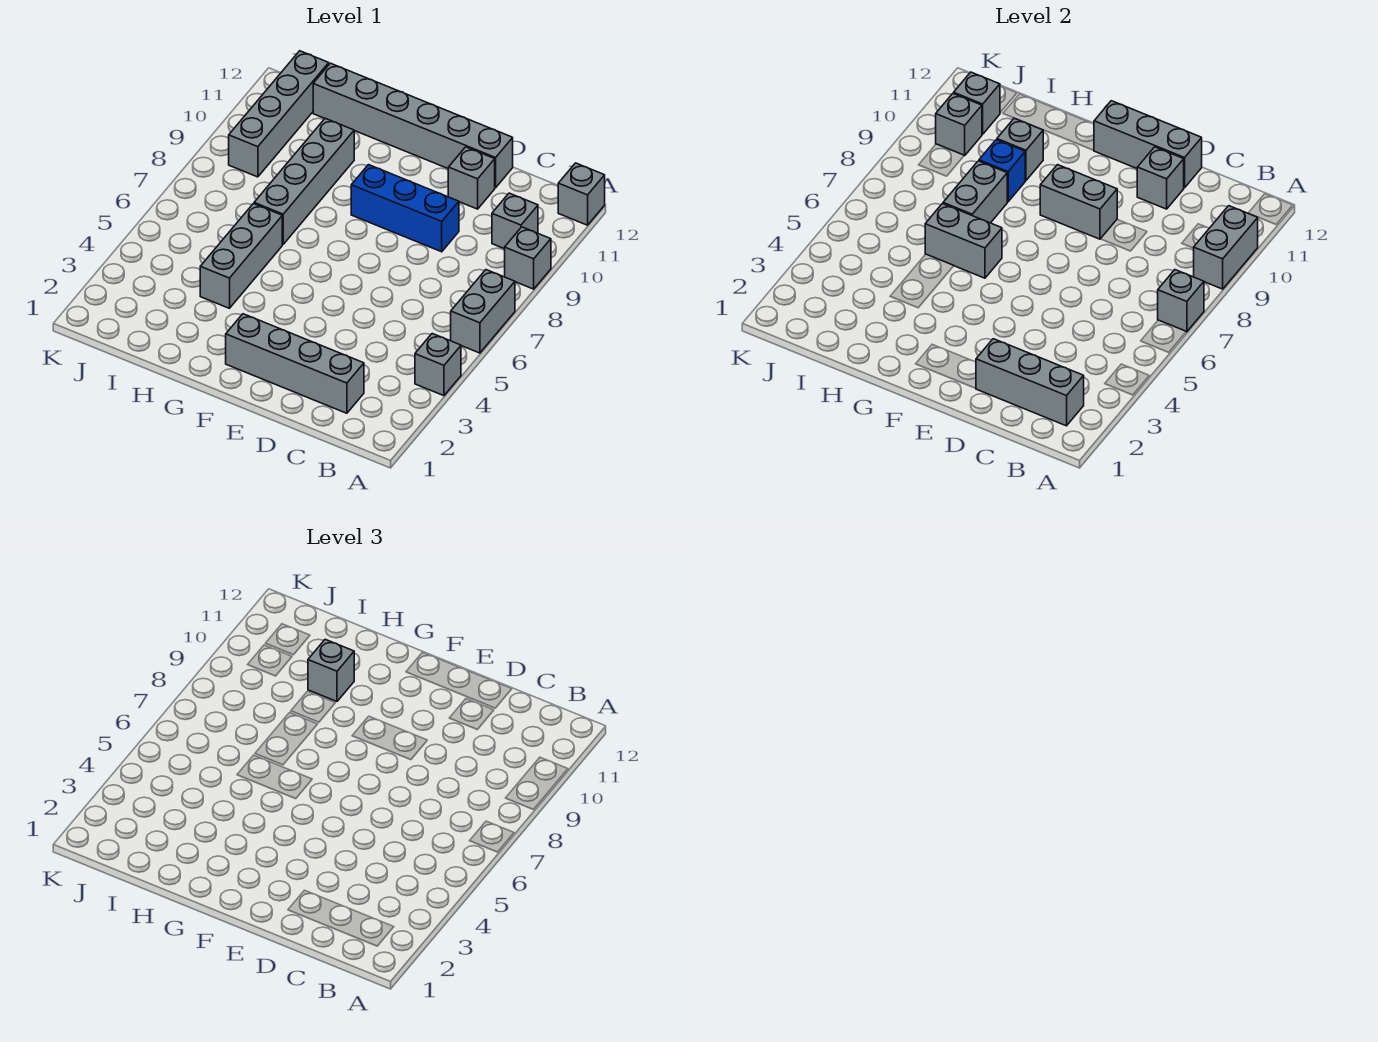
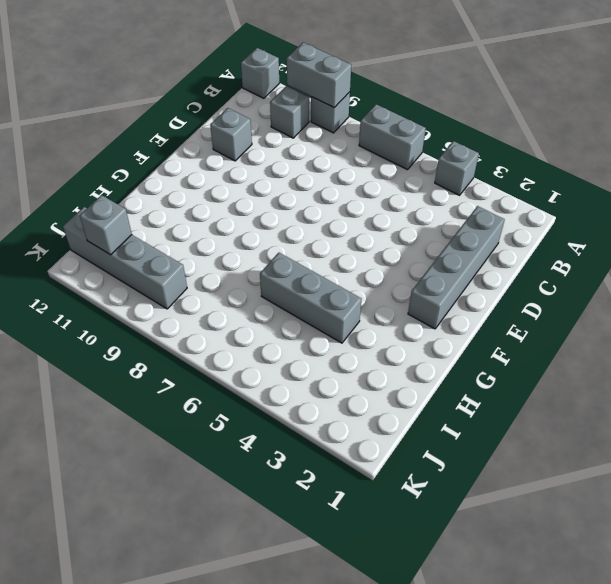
none -> blue 1x3 brick [351,165,459,252]
none -> grey 1x6 brick [313,63,513,188]
none -> grey 1x4 brick [254,118,354,244]

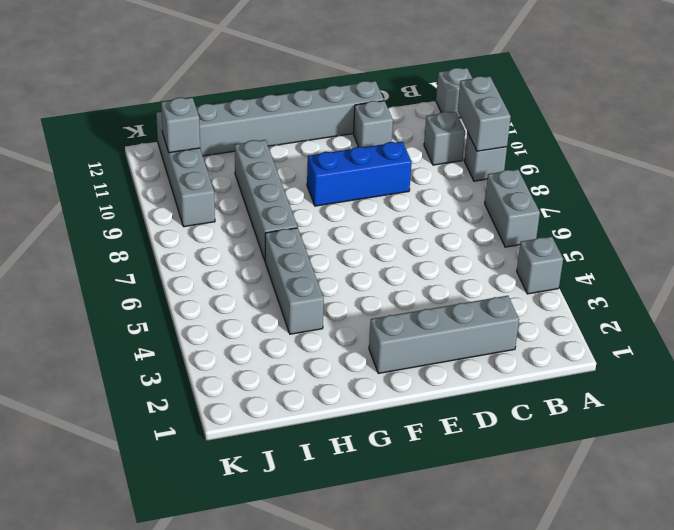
none -> grey 1x1 brick [1158,270,1204,332]
none -> grey 1x3 brick [976,339,1084,426]
none -> grey 1x1 brick [1137,147,1184,209]

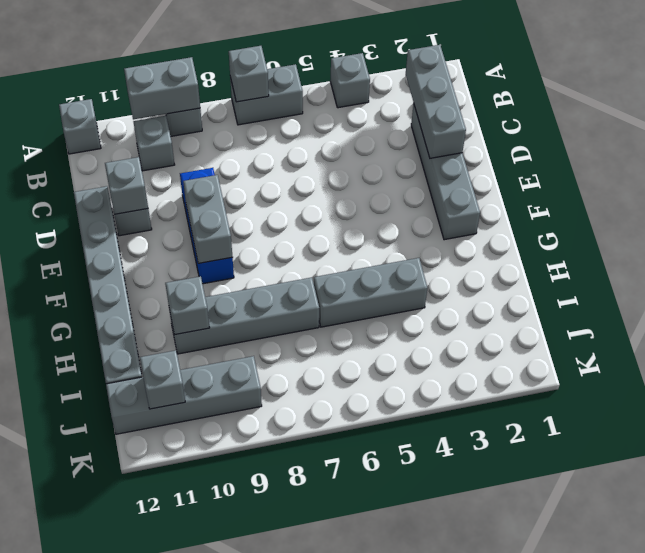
none -> grey 1x3 brick [1094,101,1202,188]
none -> grey 1x2 brick [925,204,1002,278]
none -> grey 1x2 brick [943,161,1007,223]

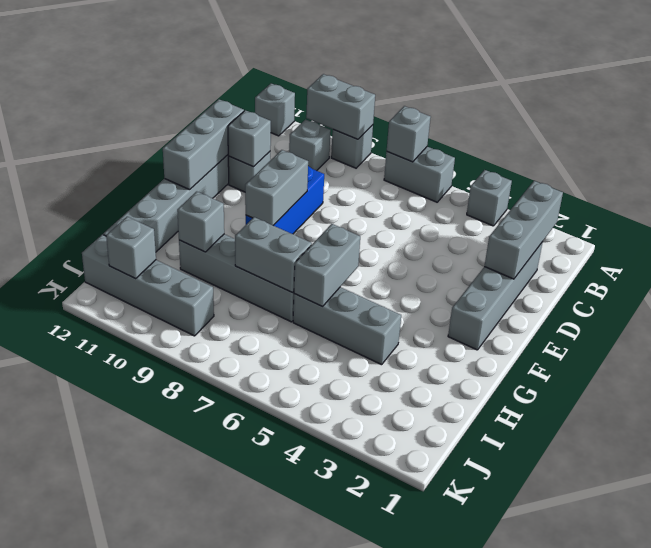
none -> blue 1x1 brick [979,140,1025,202]
none -> grey 1x1 brick [936,94,982,156]
none -> grey 1x1 brick [308,639,354,701]

